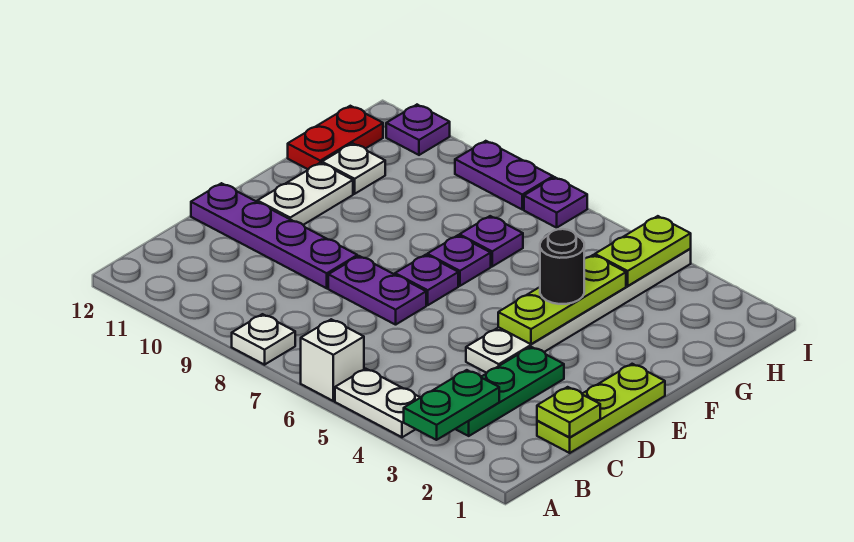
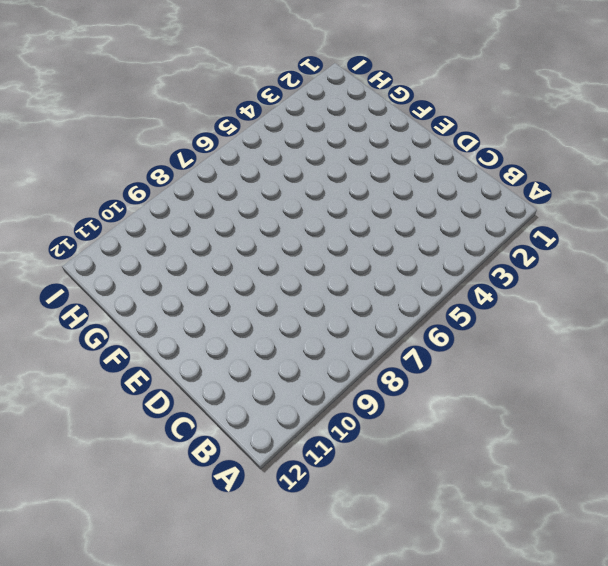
none -> white 1x2 plate [335,369,421,437]
none -> white 1x1 brick [301,319,364,401]
none -> white 1x1 plate [232,314,295,365]

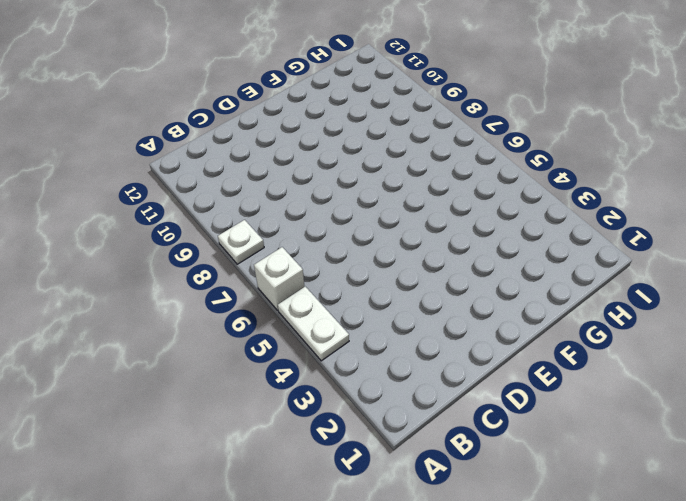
none -> green 1x3 plate [456,347,564,436]
none -> lime 1x3 plate [537,364,665,453]
none -> white 1x6 plate [466,249,691,373]

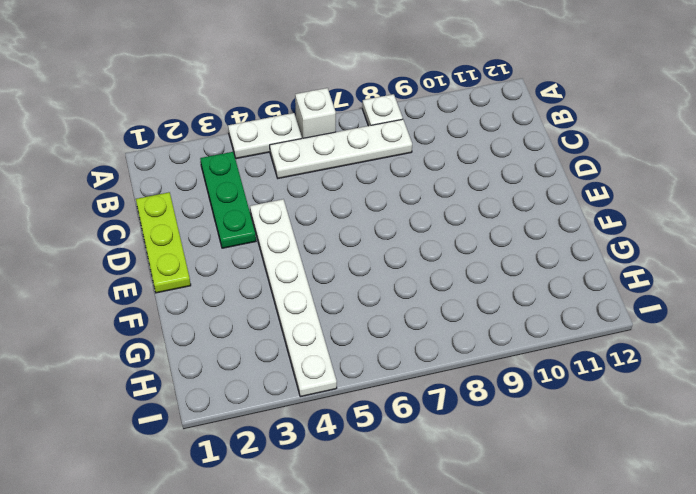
white 1x4 plate [270,119,412,178] -> none
none -> purple 1x2 plate [328,256,426,325]
none -> purple 1x4 plate [191,183,357,288]
none -> purple 1x1 plate [395,255,458,305]

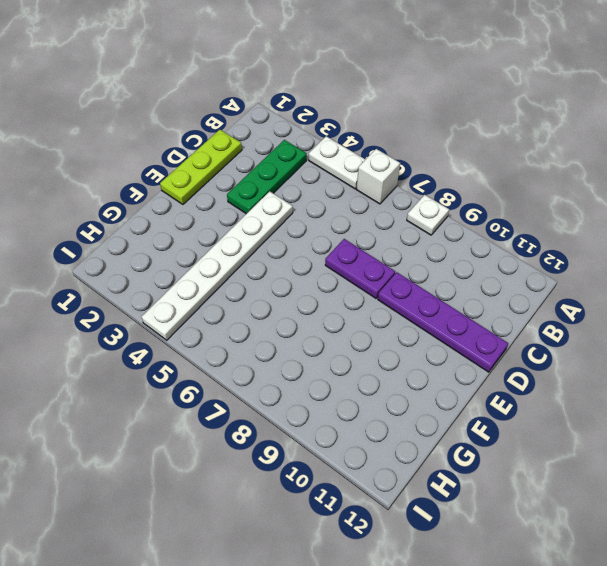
none -> purple 1x1 plate [395,255,458,305]
none -> white 1x2 plate [257,163,353,225]
none -> purple 1x1 plate [427,235,491,286]

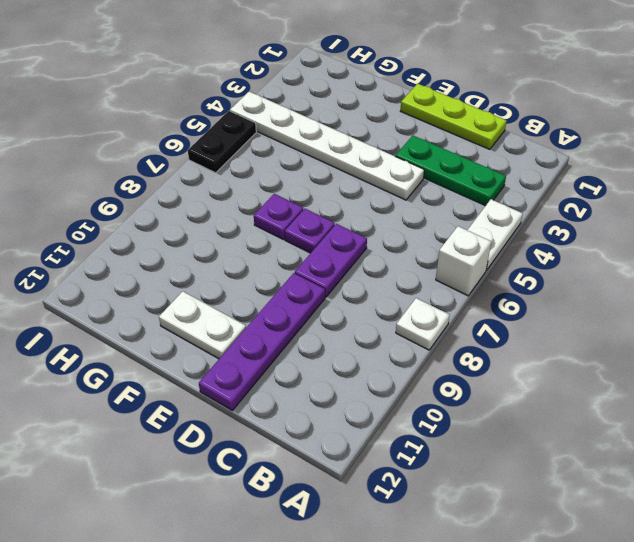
black 1x2 plate [188,111,256,173] -> none
none -> purple 1x1 plate [460,216,523,266]
none -> white 1x1 plate [322,143,385,194]
none -> red 1x2 plate [288,106,383,169]

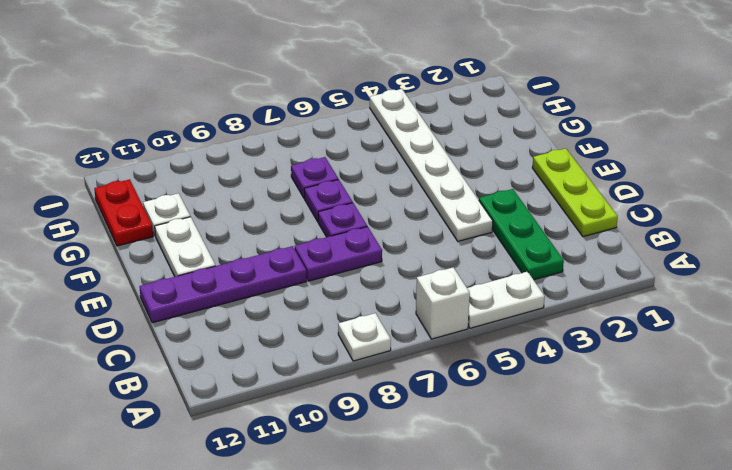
none -> purple 1x1 plate [524,177,587,228]
none -> purple 1x2 plate [455,141,553,209]
none -> purple 1x1 plate [386,105,450,155]

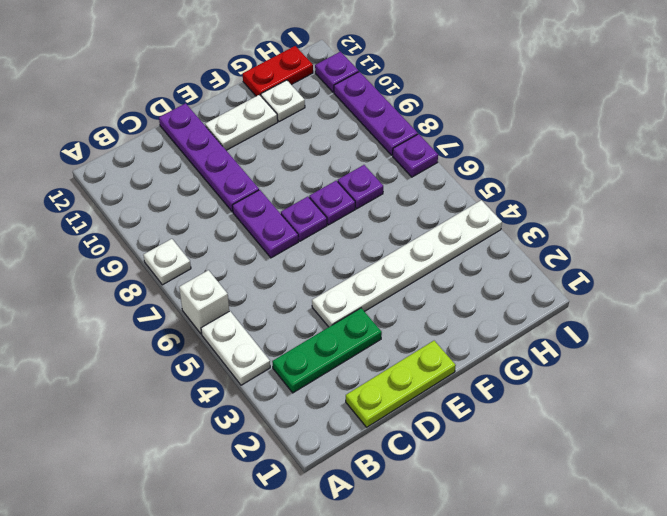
purple 1x3 plate [334,72,418,155] -> purple 1x2 plate [455,141,553,209]
none -> green 1x2 plate [404,370,499,440]
none -> lime 1x1 plate [537,387,600,438]
none -> lime 1x3 plate [498,255,626,344]

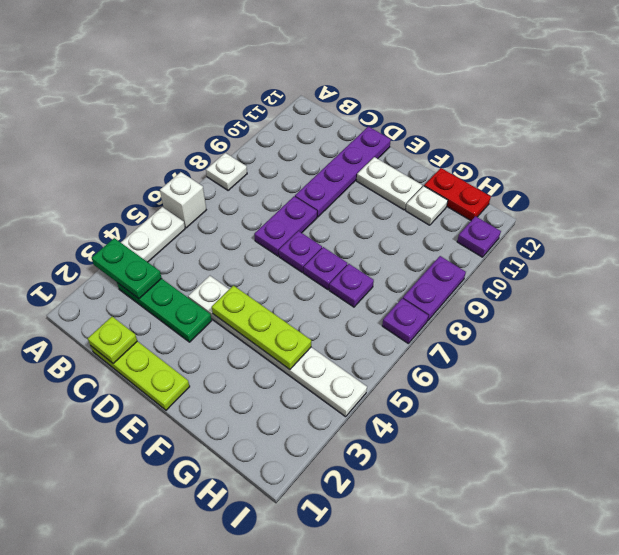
none -> lime 1x2 plate [595,216,691,286]
none -> black 1x1 round brick [540,229,584,304]

